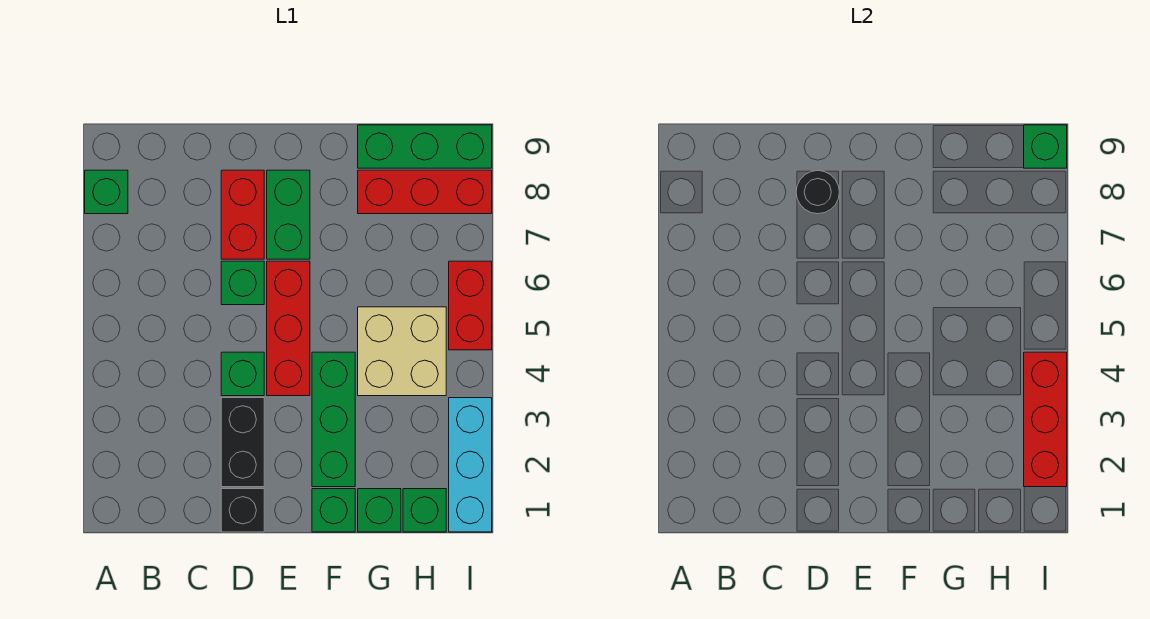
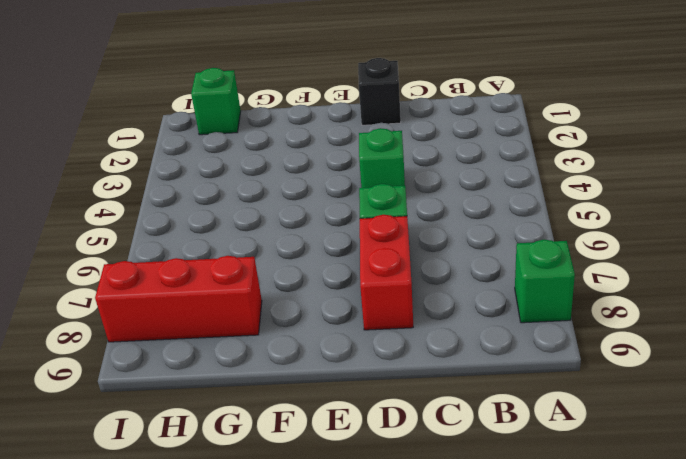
none -> black 1x2 brick [221,398,264,487]
none -> red 1x3 brick [267,261,310,396]
none -> green 1x2 brick [267,170,310,259]

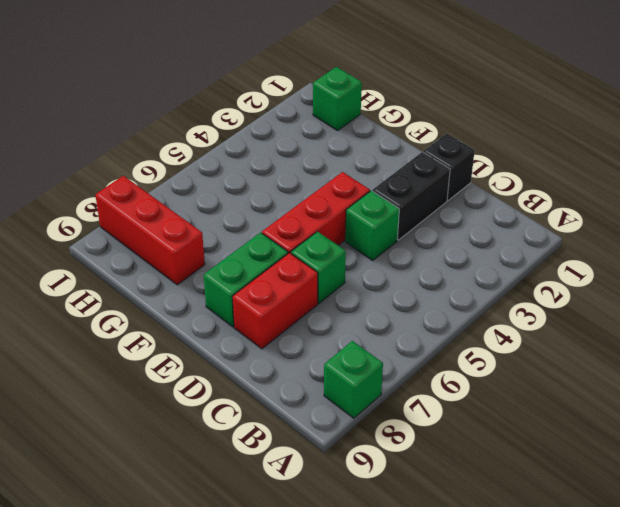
none -> green 1x1 brick [312,489,355,532]
none -> green 1x3 brick [312,352,355,487]
none -> green 1x1 brick [358,489,401,532]

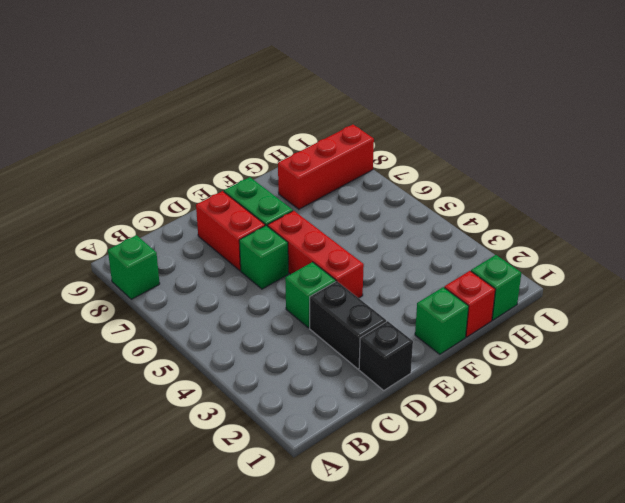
red 1x1 brick [444,271,495,337] -> green 1x1 brick [358,489,401,532]
none -> green 1x3 brick [312,352,355,487]
none -> tan 2x2 brick [358,307,446,396]
none -> green 1x3 brick [358,125,492,168]

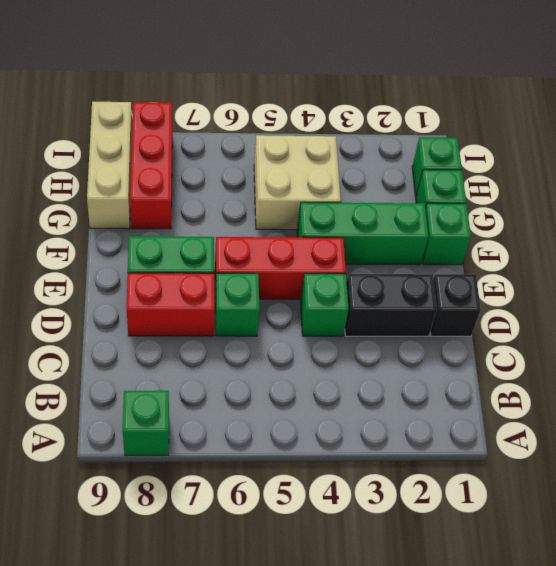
tan 1x3 brick [87,102,132,229] -> green 1x3 brick [358,125,492,168]
none -> cyan 1x3 brick [449,398,492,532]
none -> red 1x2 brick [449,261,492,350]
none -> black 1x1 round brick [796,171,839,214]

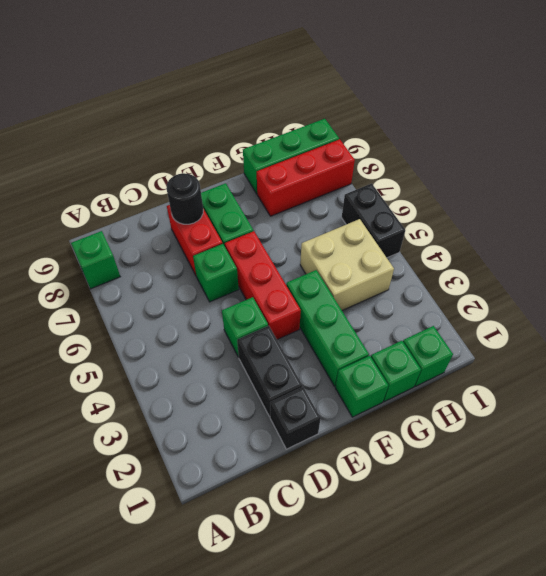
black 1x2 brick [342,184,405,258] -> red 1x2 brick [449,261,492,350]
none -> cyan 1x3 brick [449,398,492,532]
none -> red 1x3 brick [1024,352,1067,487]
none -> green 1x1 brick [1024,125,1067,168]

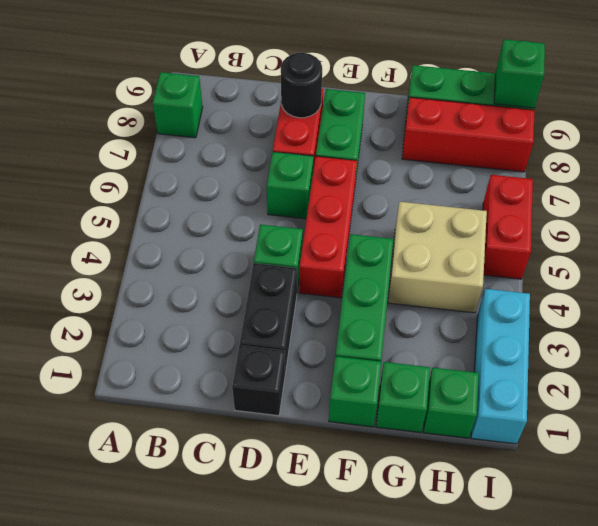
none -> red 1x3 brick [1024,352,1067,487]

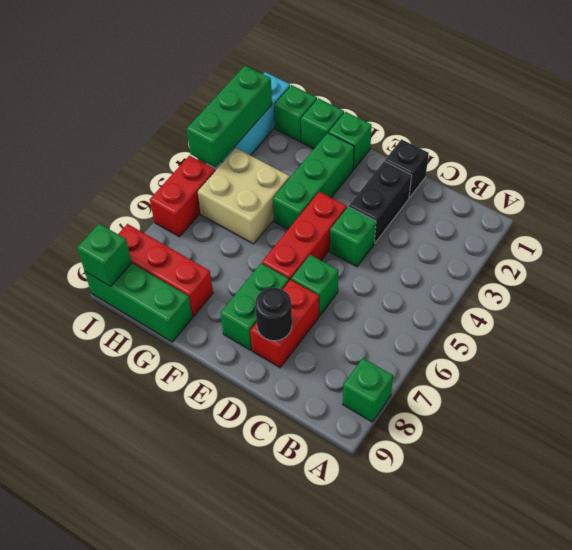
green 1x3 brick [187,66,272,168] -> red 1x3 brick [1024,352,1067,487]

